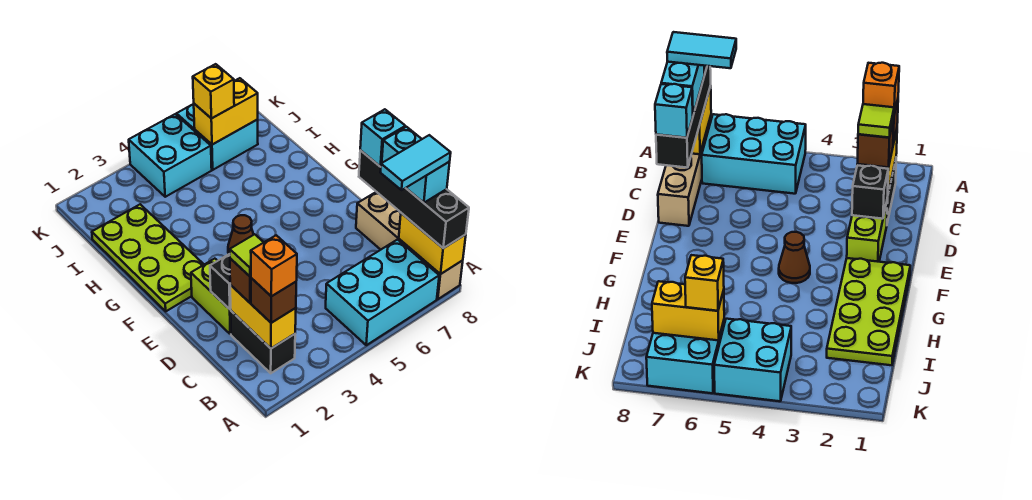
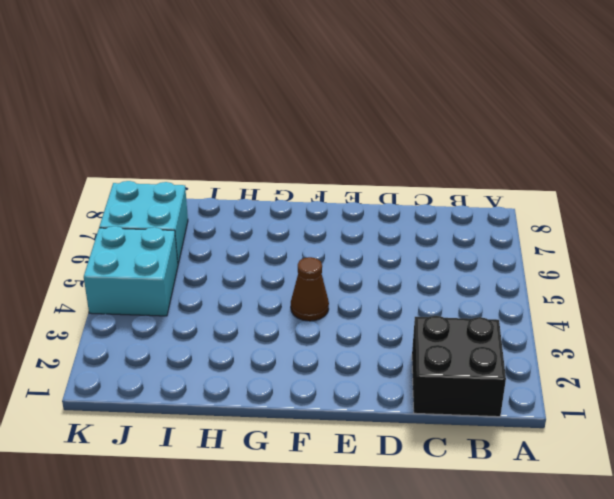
black 2x2 brick [412,316,506,417] -> black 1x2 brick [231,311,295,373]
none -> cyan 2x3 brick [326,240,439,345]
none -> tan 1x4 brick [356,192,463,299]
none -> lime 1x2 brick [191,259,231,334]

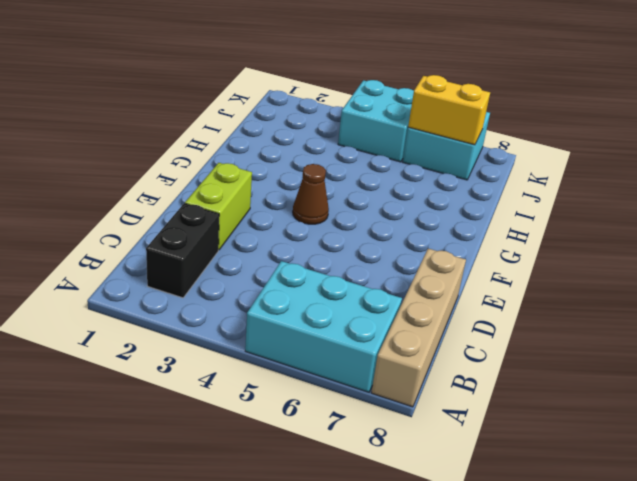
none -> lime 2x4 plate [92,204,204,311]
none -> yellow 1x2 brick [399,213,466,274]
none -> yellow 1x2 brick [230,285,296,348]

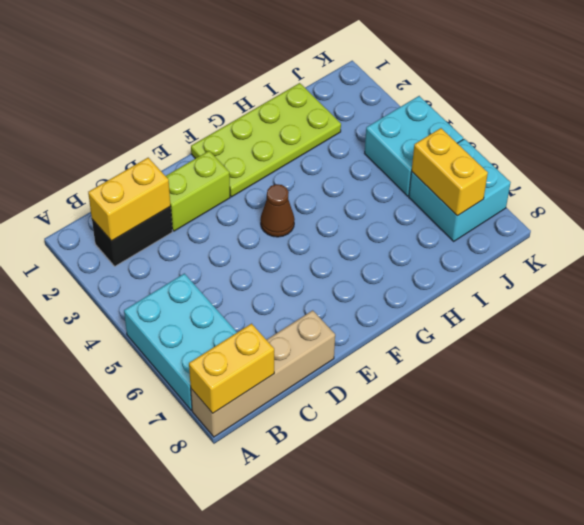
none -> black 1x1 brick [210,254,231,309]
none -> black 1x4 brick [359,150,469,248]
none -> brown 1x1 brick [251,278,296,323]

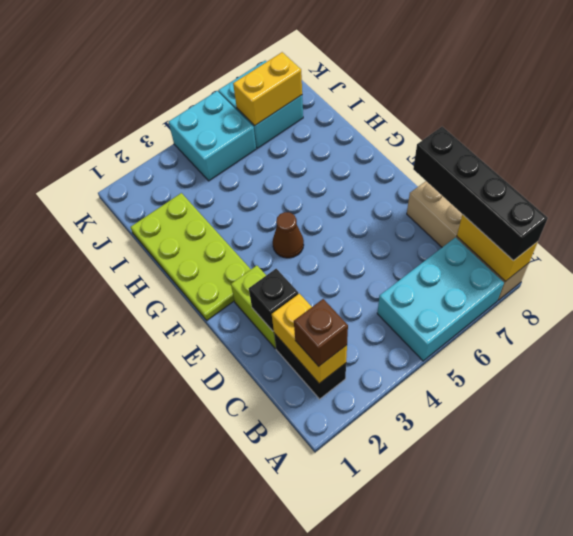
none -> brown 1x1 brick [230,258,251,303]
none -> yellow 1x1 brick [193,64,234,118]
none -> orange 1x1 brick [251,235,297,296]

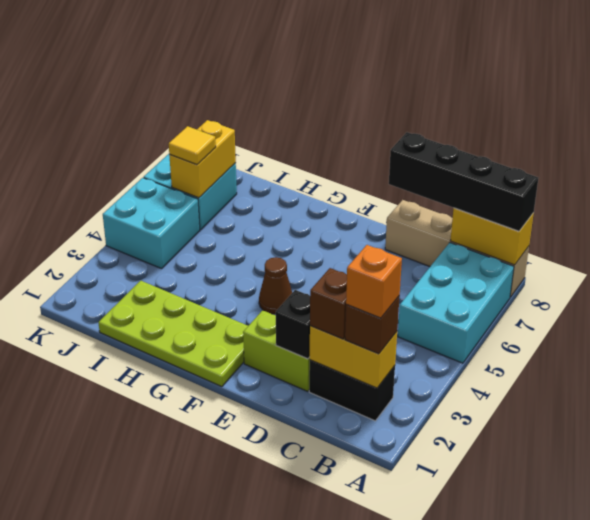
yellow 1x1 tile [169,126,216,165] -> yellow 1x1 brick [193,64,234,118]
none -> cyan 1x2 brick [382,127,450,203]
none -> lime 1x1 tile [230,234,264,276]
none -> cyan 1x1 brick [360,109,405,167]

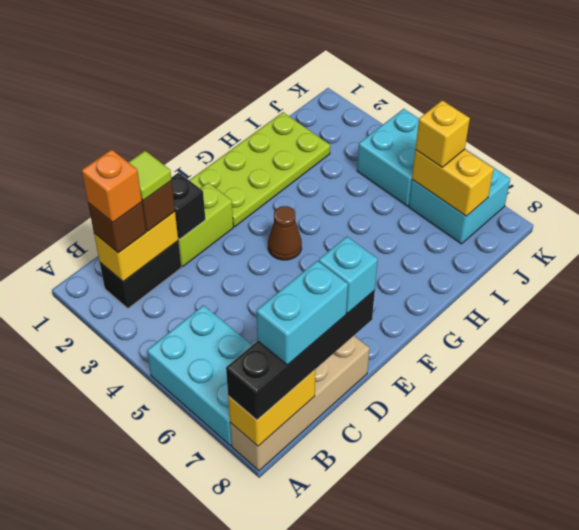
none -> cyan 1x2 tile [380,135,451,190]

